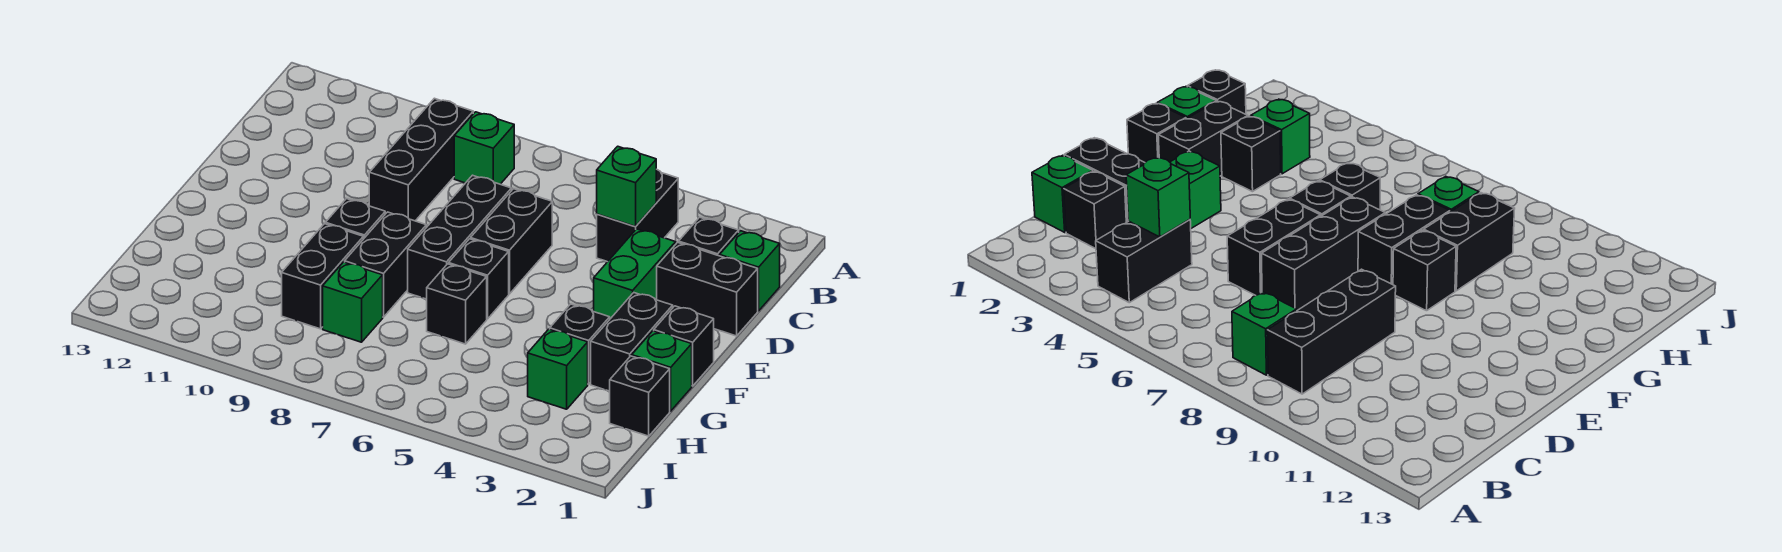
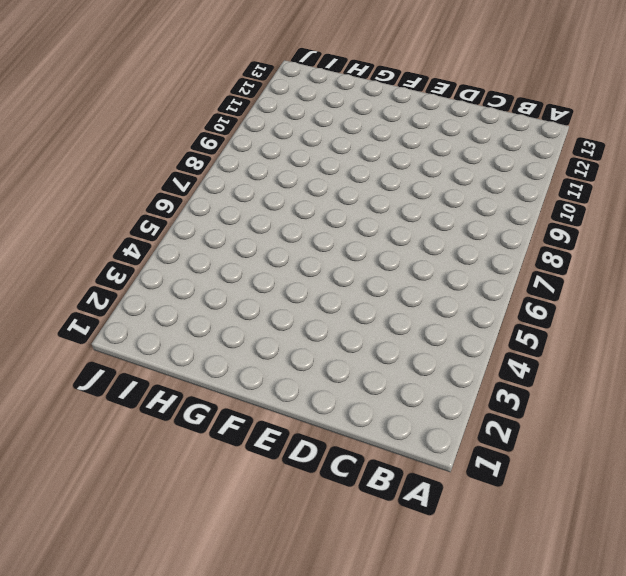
none -> black 1x2 brick [597,169,678,262]
none -> green 1x1 brick [454,112,514,184]
none -> black 1x3 brick [369,98,473,221]

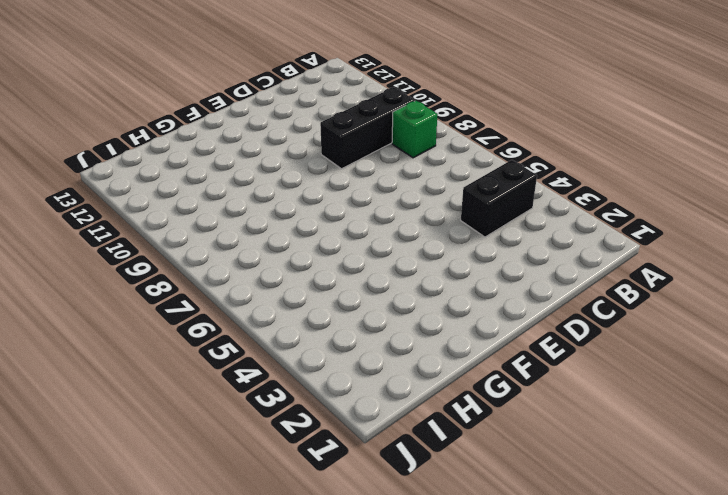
none -> green 1x1 brick [720,231,780,311]
none -> black 1x1 brick [679,217,739,256]
none -> black 1x2 brick [657,242,758,336]

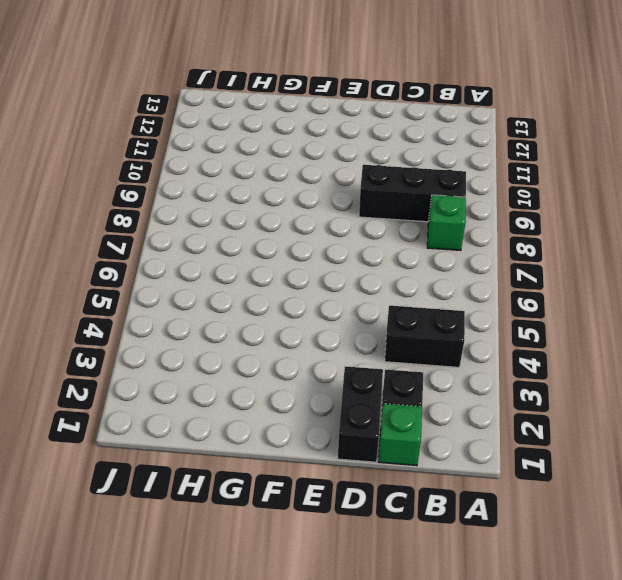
none -> green 1x2 brick [594,229,676,319]
none -> black 1x2 brick [471,189,552,294]
none -> black 1x3 brick [408,175,511,299]

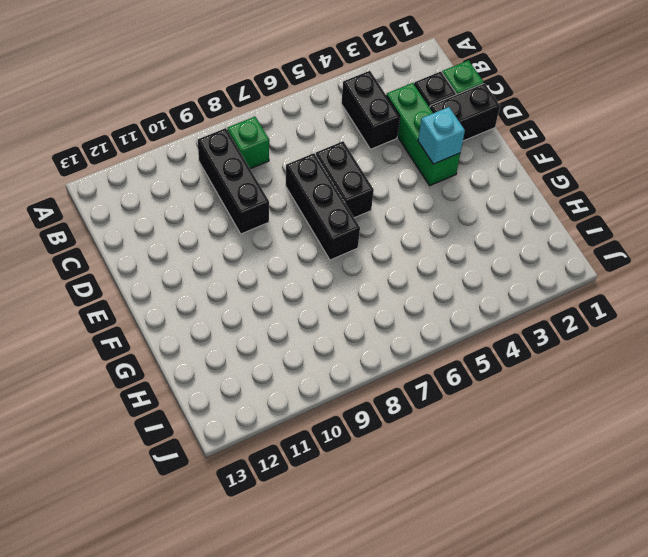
green 1x3 brick [386,83,460,186] -> green 1x2 brick [594,229,676,319]
cyan 1x1 brick [418,107,465,164] -> none
none -> black 1x1 brick [654,306,714,386]
none -> black 1x2 brick [591,293,673,391]
none -> black 1x1 brick [449,239,509,319]

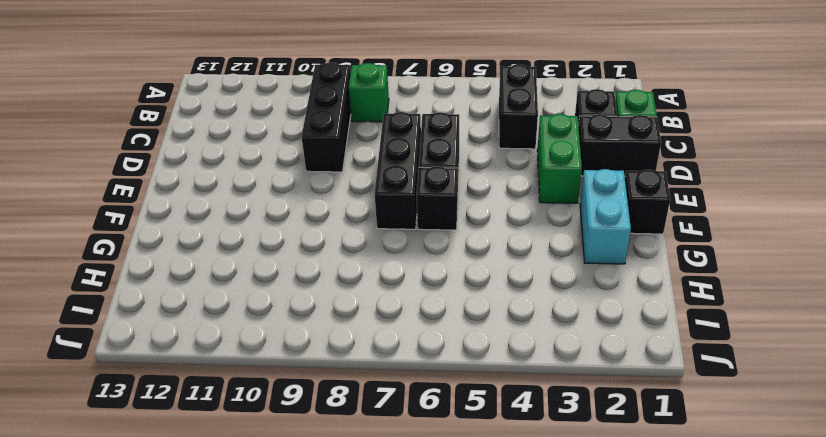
cyan 1x2 brick [580,169,631,264] -> black 1x2 brick [591,293,673,391]
none -> black 1x2 brick [345,212,426,317]
none -> black 1x1 brick [325,199,385,239]
none -> green 1x1 brick [632,331,692,411]

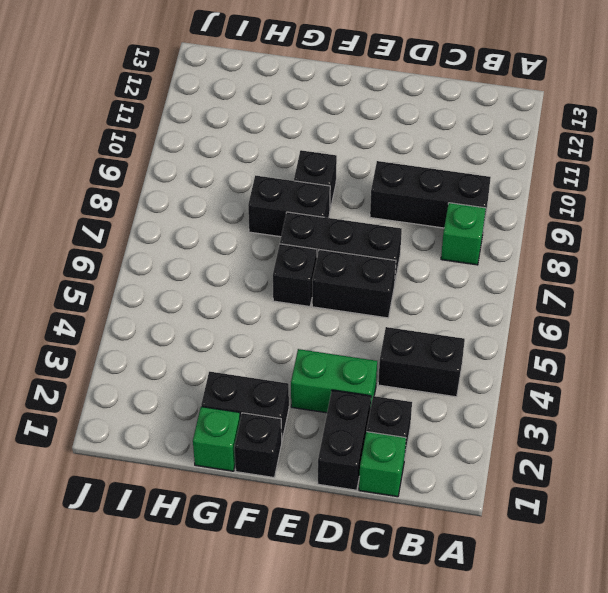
none -> black 1x1 brick [550,304,610,384]
none -> black 1x1 brick [427,264,487,344]
none -> black 1x2 brick [282,224,363,329]

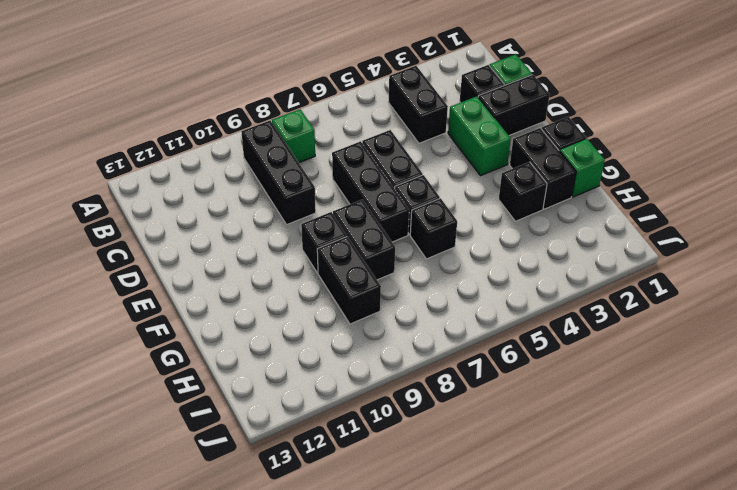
none -> black 1x1 brick [610,356,670,436]
none -> green 1x1 brick [528,329,588,409]
none -> green 1x1 brick [323,262,383,342]

